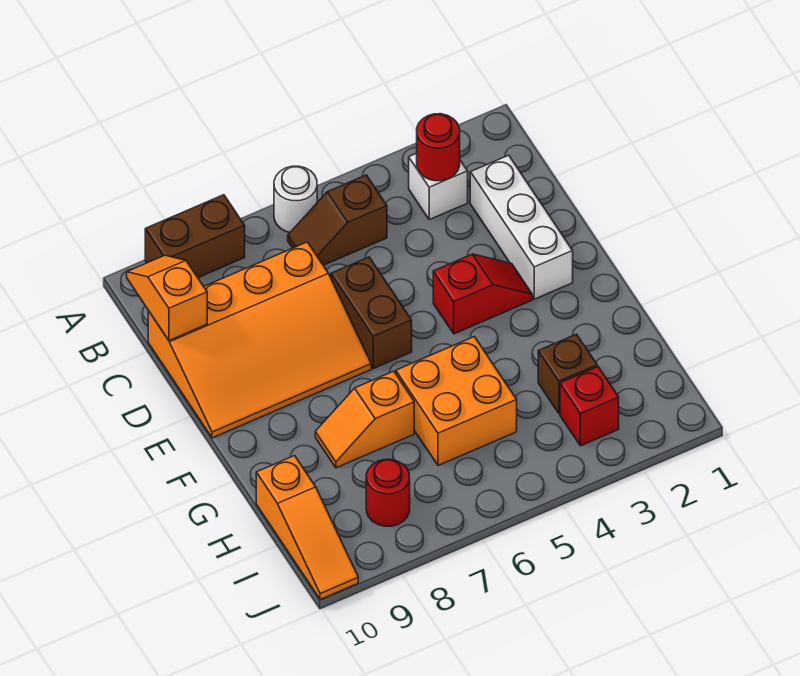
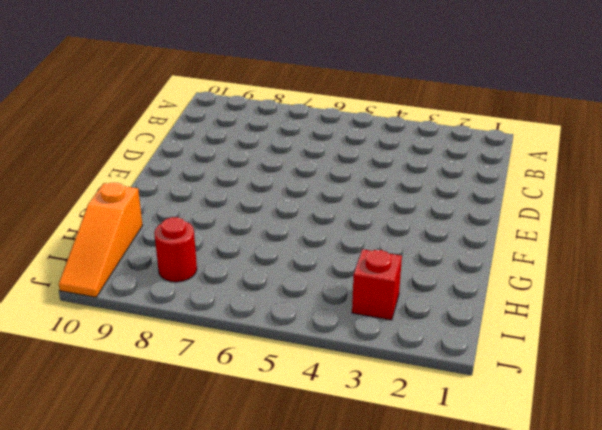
none -> white 1x1 round brick [274,166,317,232]
none -> brown 1x2 brick [145,195,245,278]
none -> white 1x1 brick [409,153,468,220]

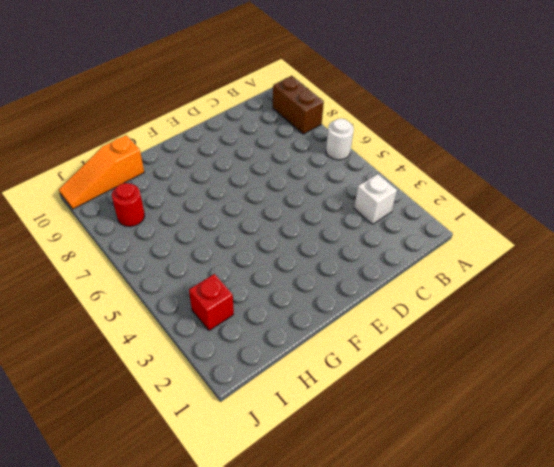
none -> brown 1x2 slope [288,175,387,265]
none -> white 1x3 brick [470,155,573,299]
none -> orange 3x4 slope [148,242,371,438]

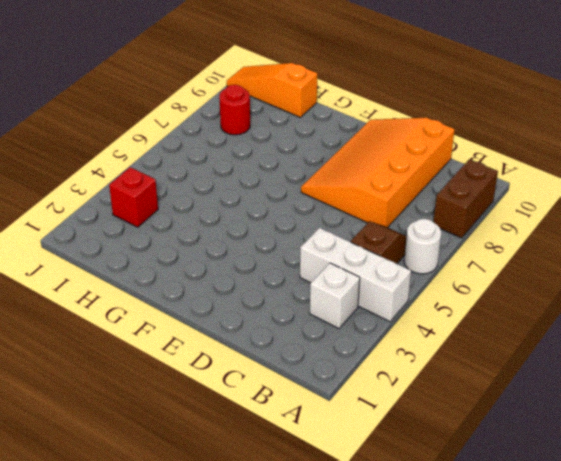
white 1x3 brick [300,228,411,322] -> white 1x3 brick moved to [470,155,573,299]
none -> brown 1x2 brick [331,257,412,369]
none -> red 1x2 slope [433,254,532,334]
none -> orange 2x2 brick [396,337,517,466]

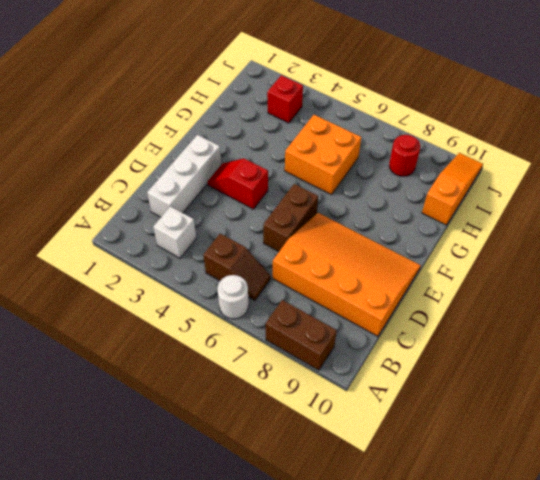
none -> orange 1x2 slope [315,371,414,468]
none -> brown 1x1 brick [538,334,597,413]
none -> red 1x1 round brick [417,114,460,181]

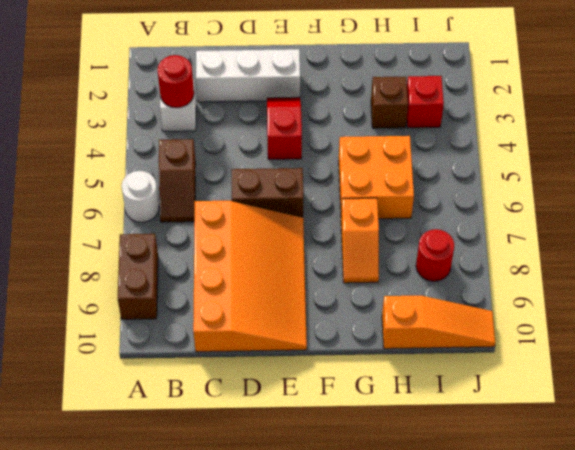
none -> orange 1x2 slope [127,255,207,341]

